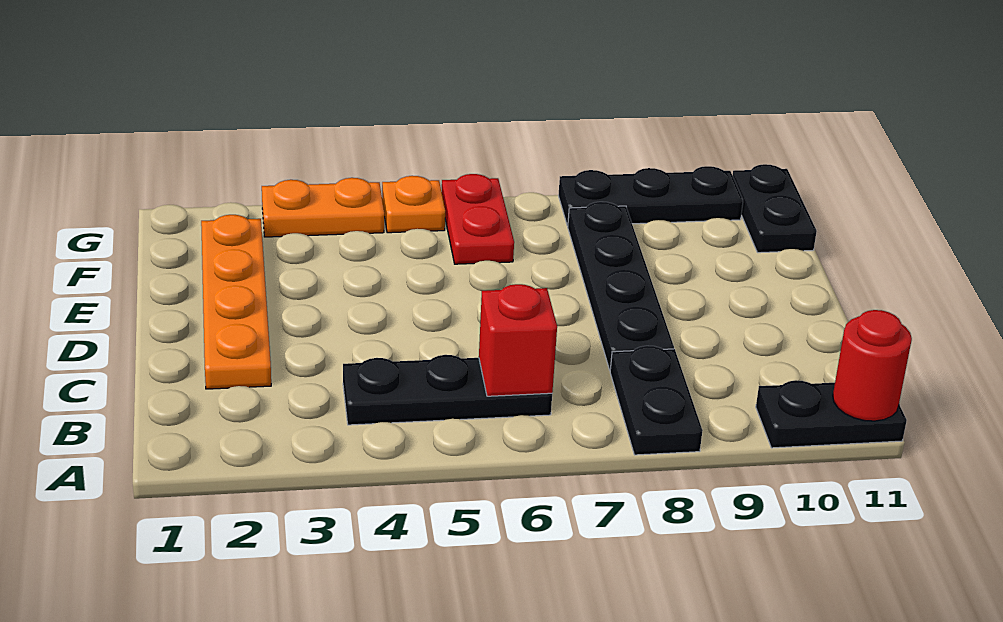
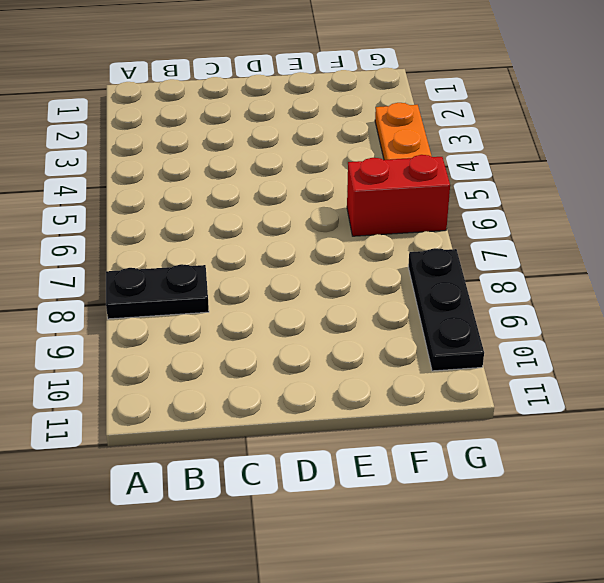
red 1x2 brick [347,155,450,236] -> red 1x2 plate [442,174,514,264]
none -> black 1x2 plate [756,380,907,448]
none -> black 1x3 plate [343,355,552,425]
none -> orange 1x4 plate [201,215,271,389]

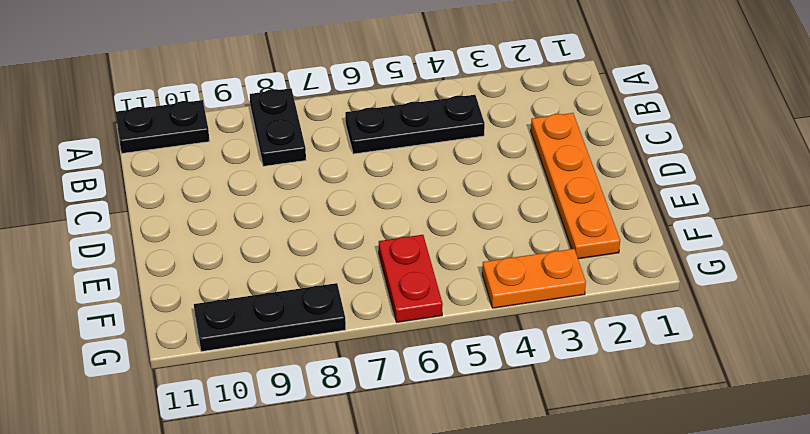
none -> black 1x4 plate [568,202,674,370]
none -> black 1x2 plate [732,164,817,253]
none -> orange 1x1 plate [382,176,445,233]

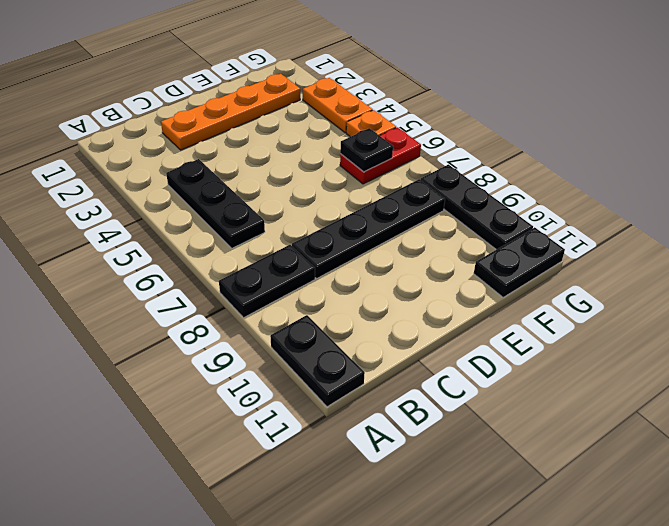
black 1x1 plate [340,128,393,172] -> none
none -> red 1x1 round brick [833,310,912,421]
none -> red 1x1 brick [479,284,557,396]

